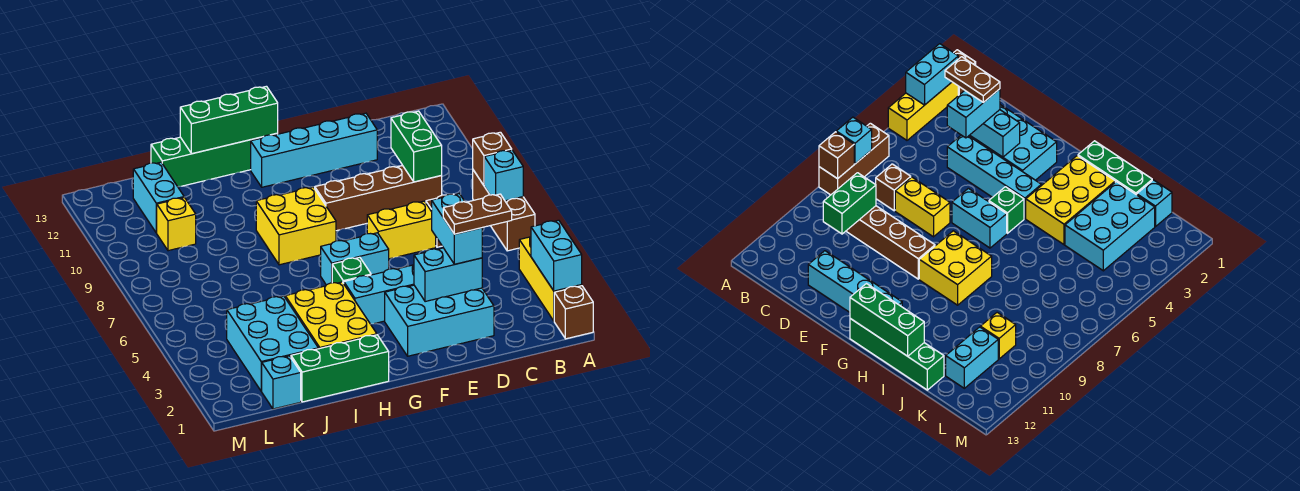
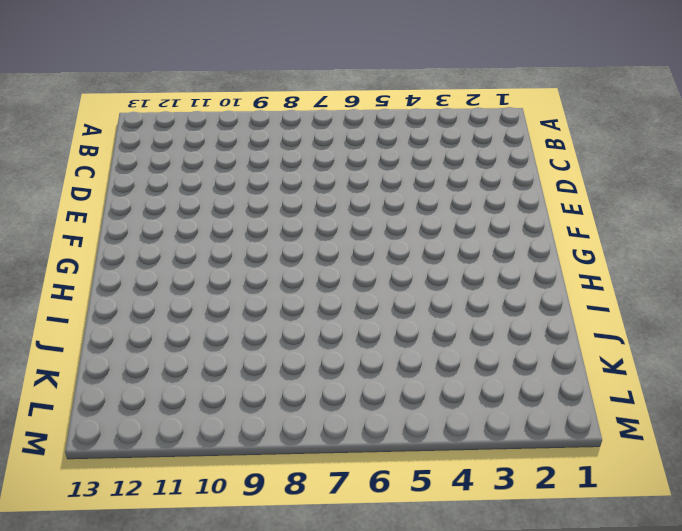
none -> brown 1x1 brick [554,286,593,339]
none -> yellow 1x3 brick [519,237,582,321]
none -> brown 1x3 brick [473,170,535,251]

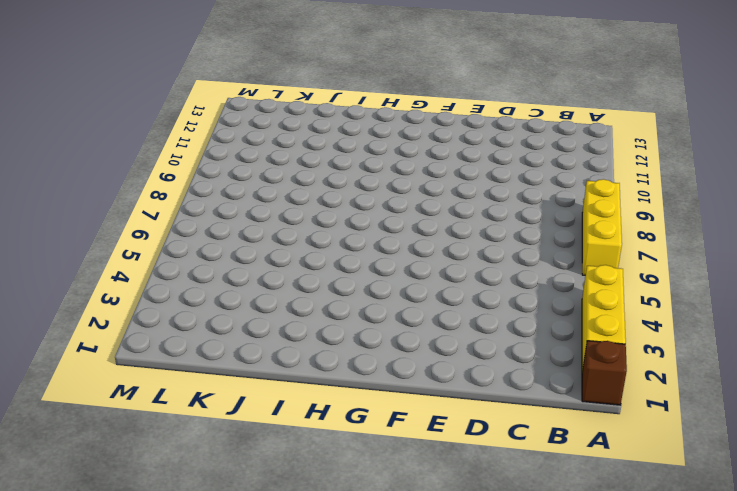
yellow 1x3 brick [582,179,622,275] -> brown 1x3 brick [473,170,535,251]
none -> brown 1x1 brick [876,164,911,211]
none -> brown 1x4 brick [315,166,442,231]
none -> cyan 2x3 brick [385,285,494,356]

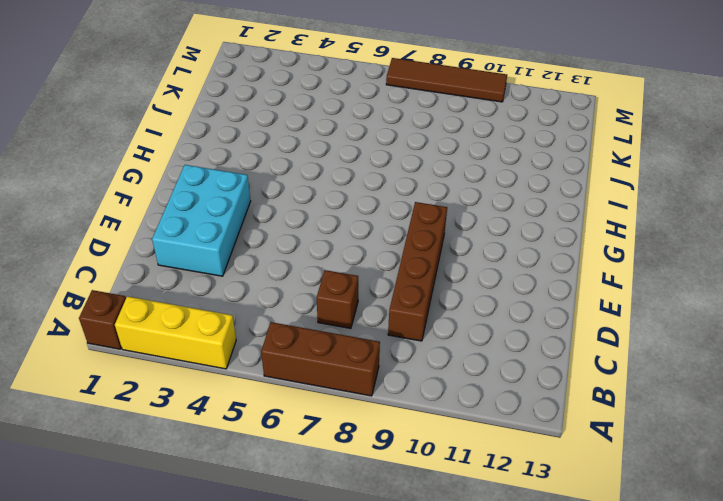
brown 1x4 tile [386,58,507,102] -> none
none -> cyan 1x4 brick [344,265,414,324]
none -> yellow 1x2 brick [367,201,436,259]
none -> cyan 1x4 brick [251,113,377,187]

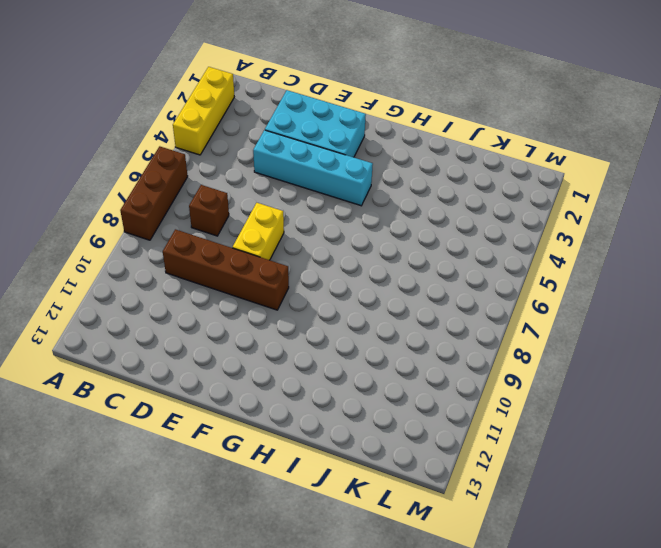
yellow 1x2 brick [233,203,284,260] -> yellow 1x2 brick turned to [367,201,436,259]
none -> brown 1x1 brick [554,286,593,339]
none -> cyan 1x4 brick [251,113,377,187]
none -> cyan 1x2 brick [321,233,389,285]

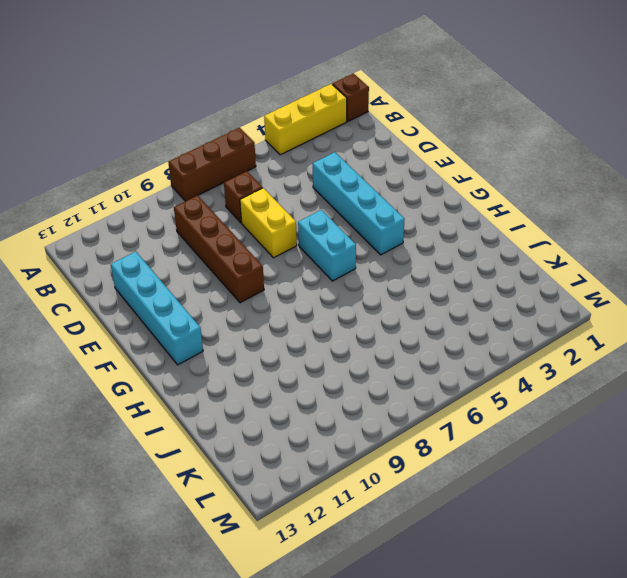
none -> cyan 2x3 brick [385,285,494,356]
none -> green 1x1 brick [332,257,371,283]
none -> yellow 2x2 brick [256,187,336,265]

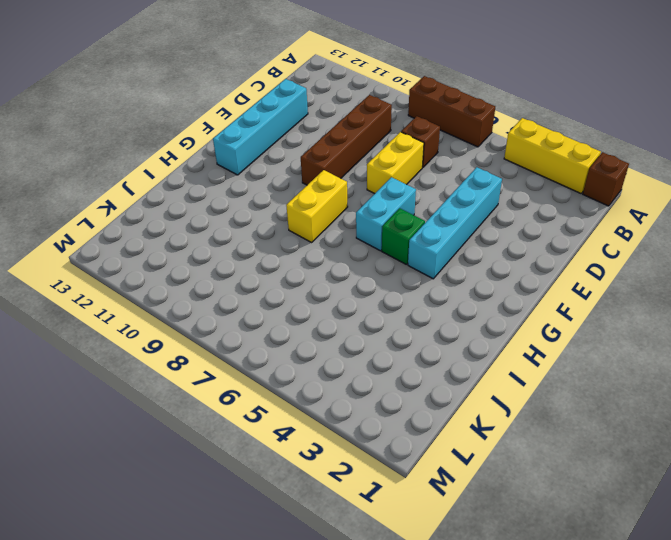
yellow 1x2 brick [286,170,348,242] -> yellow 2x2 brick [256,187,336,265]
none -> cyan 2x3 brick [385,285,494,356]
none -> green 1x4 brick [151,133,278,187]
none -> green 1x3 brick [291,335,389,402]

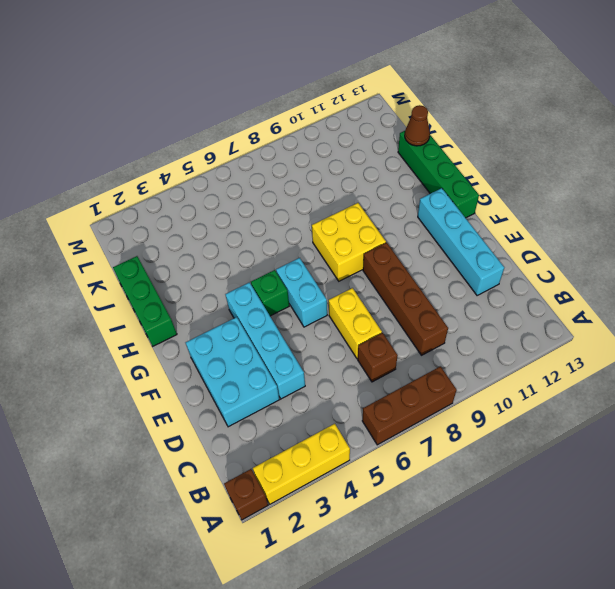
brown 1x1 cone [405,105,430,146] -> none
none -> yellow 2x3 brick [285,282,377,349]
none -> cyan 2x3 brick [227,296,318,391]
none -> cyan 1x1 brick [262,356,301,409]

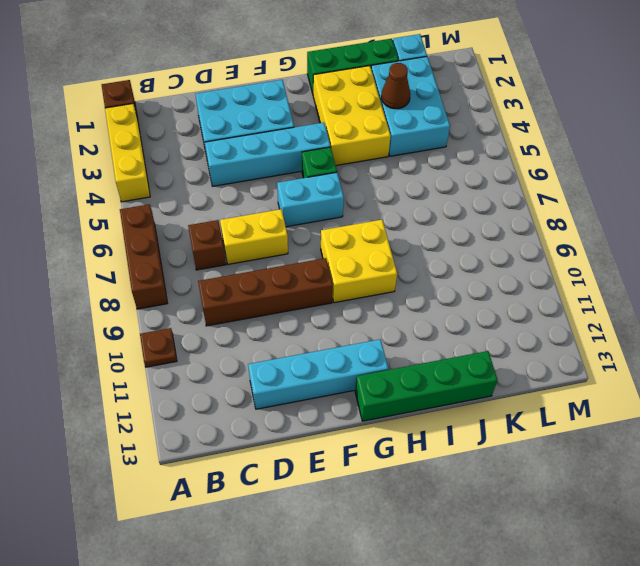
brown 1x1 plate [140,328,177,367] -> none
brown 1x1 cone [381,63,410,109] -> none
none -> yellow 1x1 brick [157,197,196,251]
none -> cyan 1x2 brick [133,162,184,233]
none -> cyan 1x2 brick [531,220,582,291]

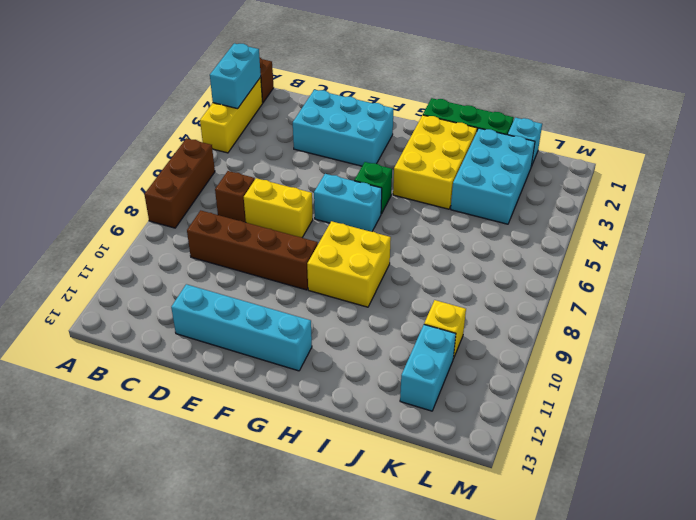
none -> cyan 1x4 brick [344,265,414,324]
none -> green 1x4 brick [151,133,278,187]
none -> cyan 1x1 brick [484,150,523,201]

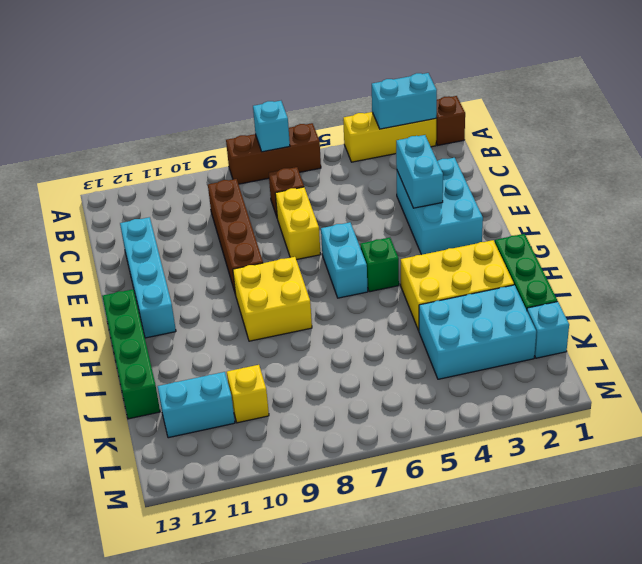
none -> cyan 1x4 brick [344,265,414,324]
none -> brown 1x1 brick [473,132,512,185]
none -> green 1x2 brick [391,111,442,182]

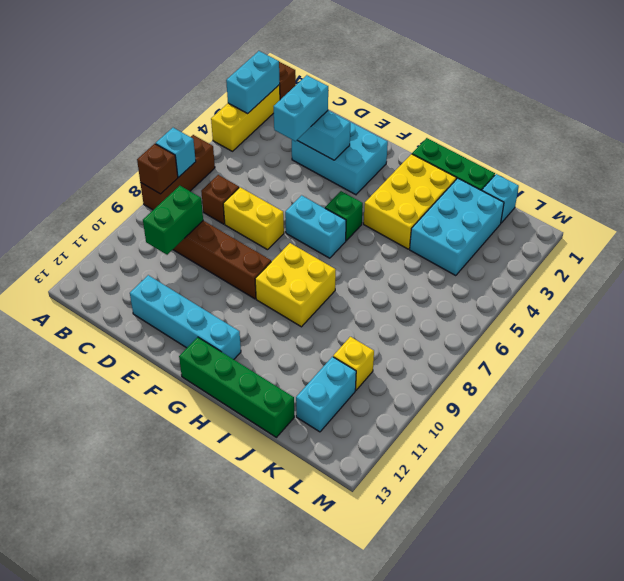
none -> cyan 1x4 brick [344,265,414,324]
none -> green 1x3 brick [180,86,278,154]
none -> brown 1x2 plate [443,194,512,234]

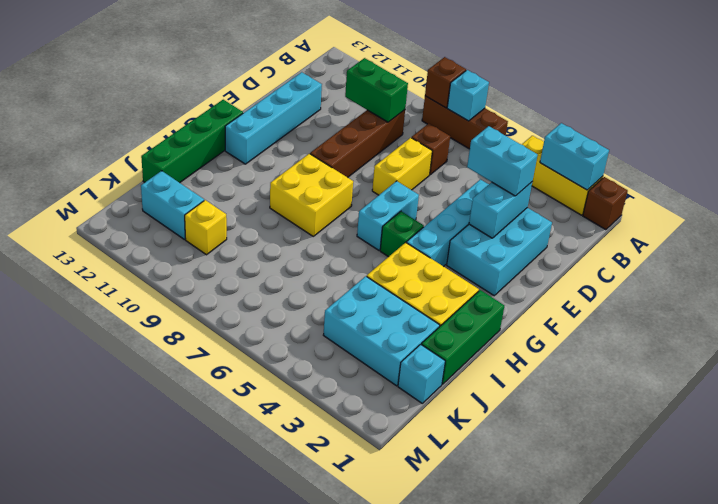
none -> green 1x3 brick [180,86,278,154]
none -> brown 1x2 plate [443,194,512,234]

